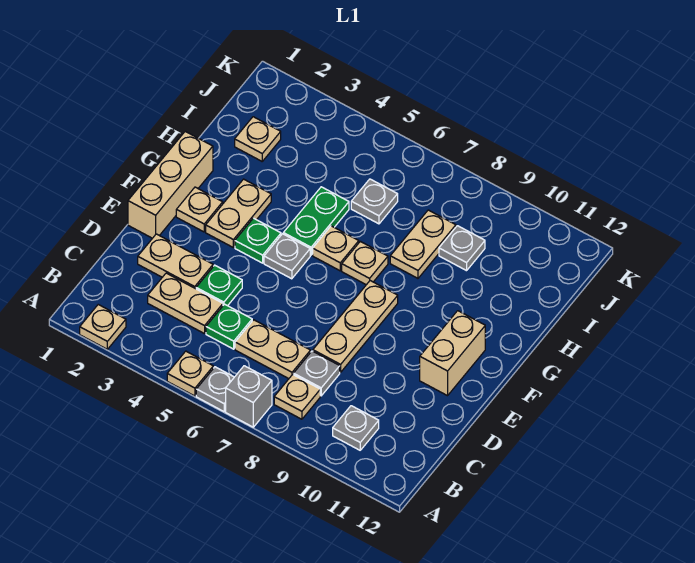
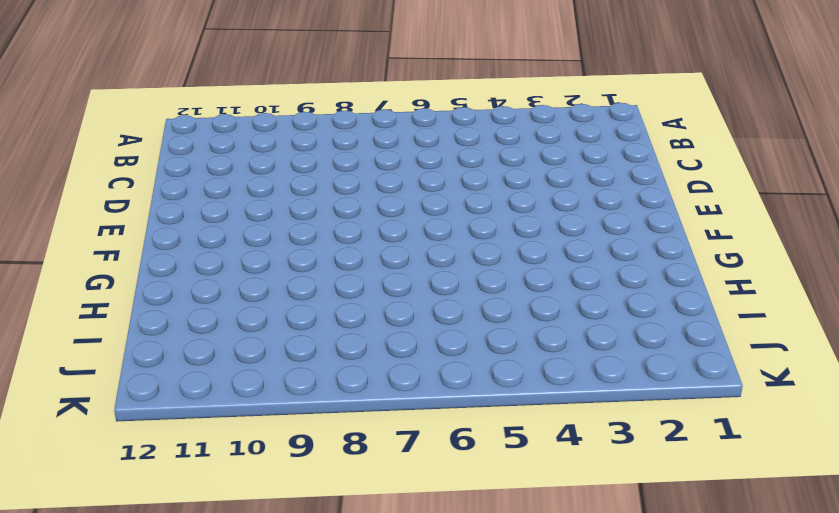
none -> tan 1x1 plate [80,305,126,349]
none -> tan 1x1 plate [167,351,213,396]
none -> grey 1x1 plate [196,367,234,411]

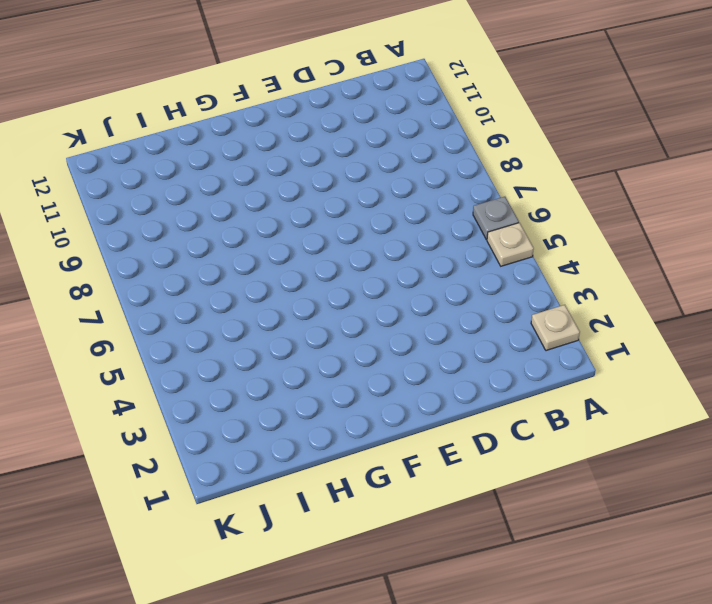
none -> grey 1x1 brick [226,366,272,427]
none -> tan 1x1 plate [274,374,320,419]
none -> grey 1x1 plate [333,406,379,450]

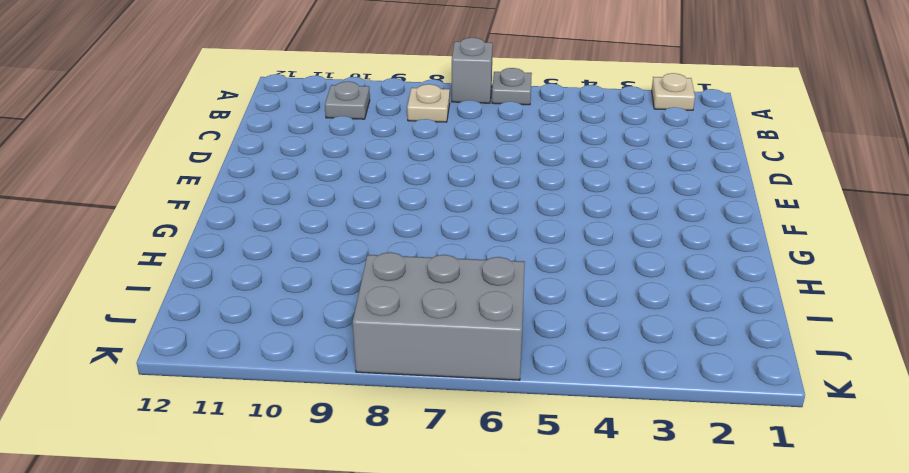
grey 2x3 brick [353,252,525,380] -> none
none -> tan 1x1 plate [167,351,213,396]
none -> tan 1x2 plate [148,273,223,334]
none -> green 1x1 plate [206,304,252,349]

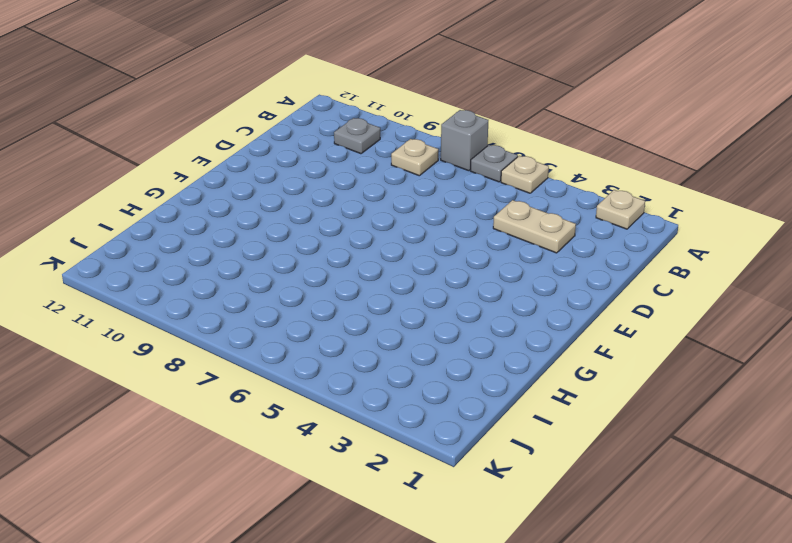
none -> green 1x1 plate [206,304,252,349]
none -> tan 1x2 plate [235,320,311,379]
none -> grey 1x1 plate [294,351,340,396]

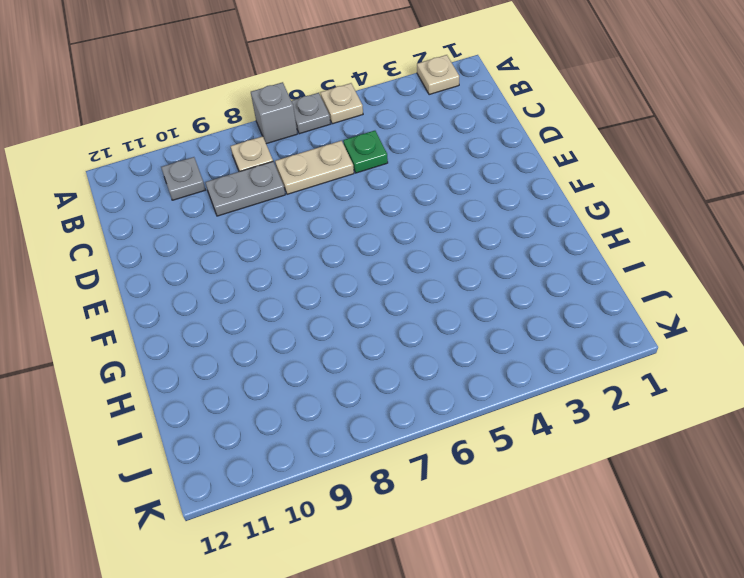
grey 1x2 plate [205,162,285,216] -> grey 1x1 plate [294,351,340,396]
none -> tan 1x2 plate [148,273,223,334]
none -> tan 1x2 plate [138,234,213,289]
none -> green 1x1 plate [196,265,242,306]

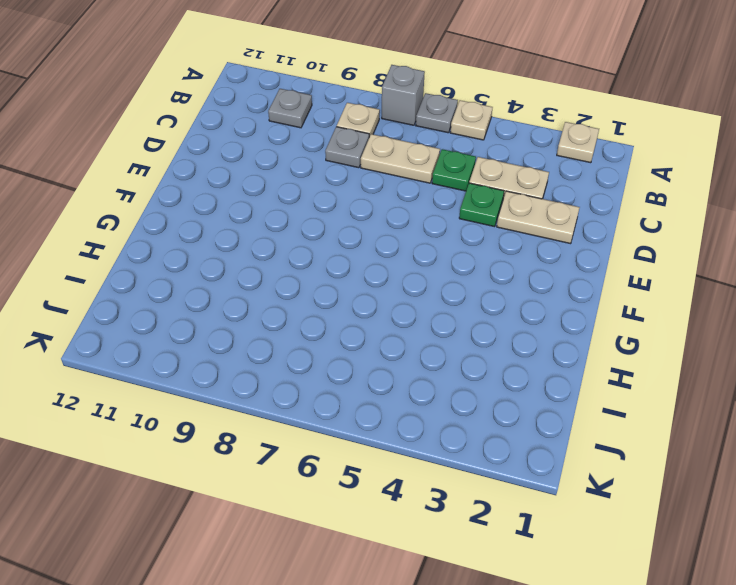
none -> tan 1x3 plate [313,281,398,372]
none -> tan 1x3 brick [128,131,213,238]
none -> tan 1x2 brick [420,311,485,396]

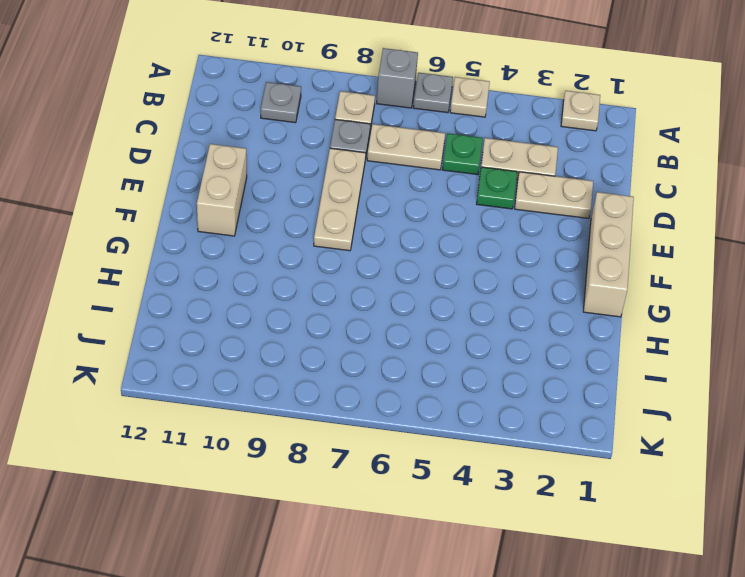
none -> tan 1x1 plate [176,187,223,232]
none -> tan 1x2 plate [206,179,271,247]
none -> green 1x1 plate [235,218,281,263]

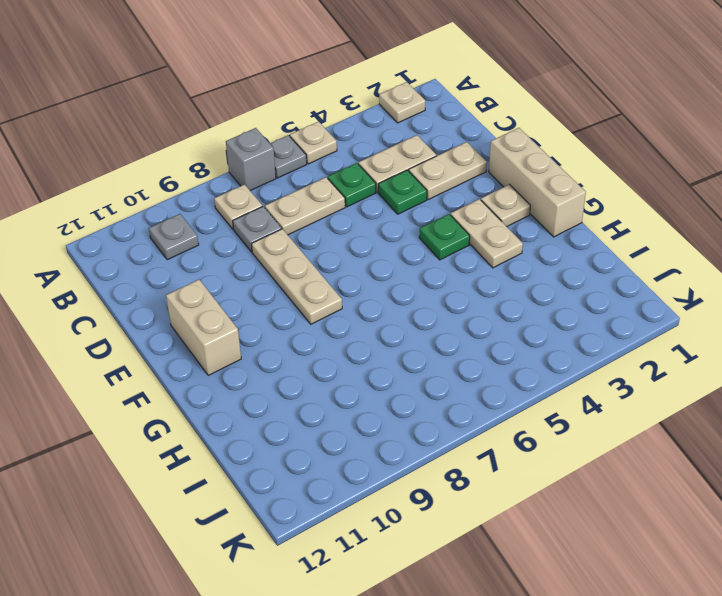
none -> grey 1x1 plate [264,234,310,279]
none -> green 1x2 plate [283,187,349,255]
none -> tan 1x1 plate [313,226,359,271]

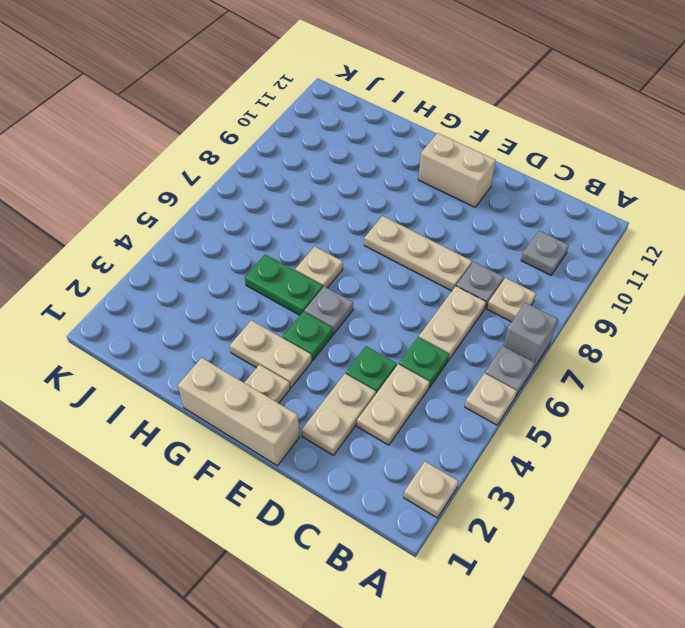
none -> tan 1x1 plate [342,241,388,285]
none -> tan 1x2 plate [390,210,456,278]
none -> tan 1x1 plate [235,117,281,161]

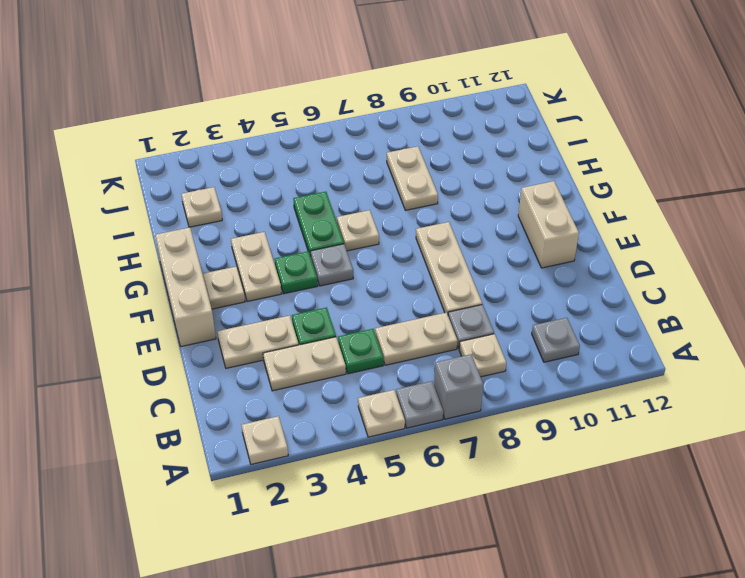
none -> tan 1x1 plate [342,241,388,285]
none -> grey 1x1 plate [351,179,398,224]
none -> grey 1x1 plate [439,226,485,271]

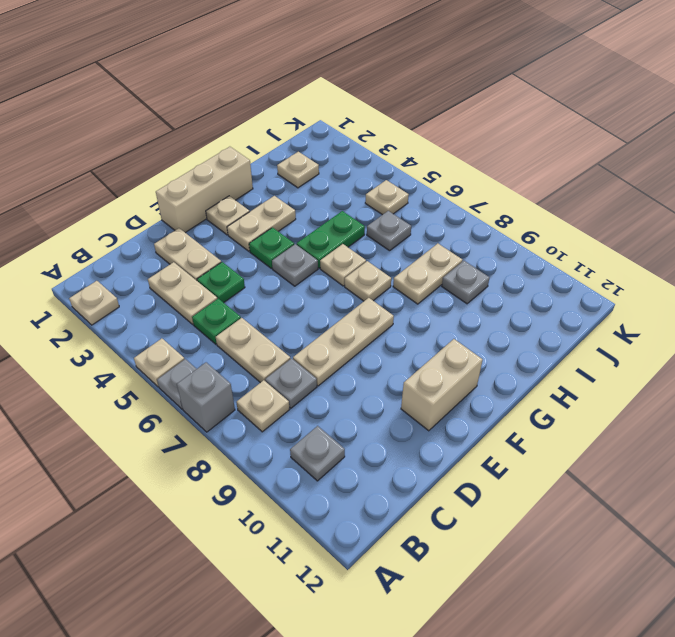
tan 1x1 plate [365,180,409,215] -> none

